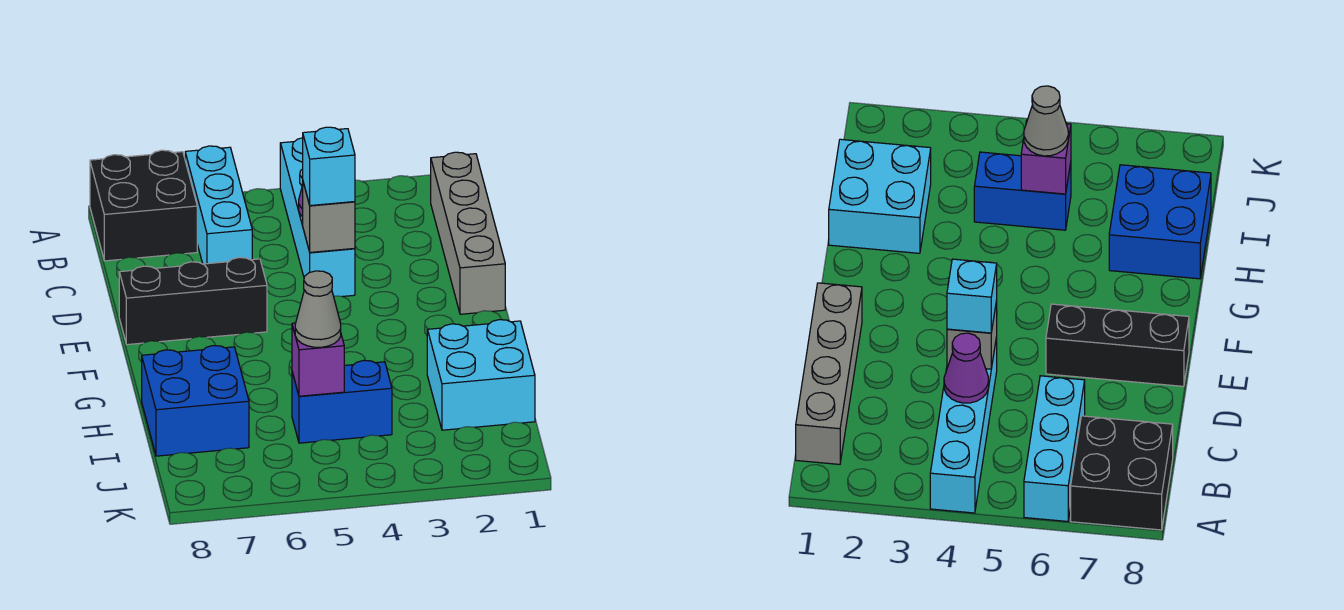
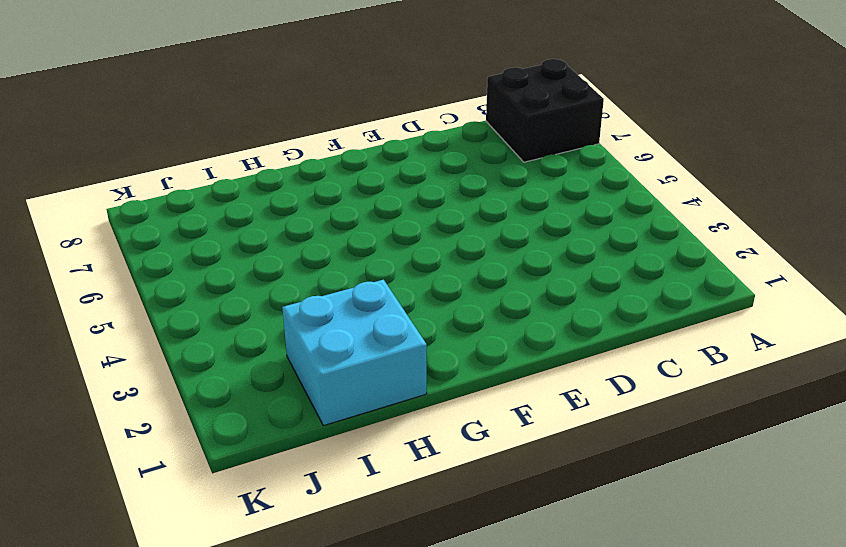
none -> cyan 1x4 brick [280,138,355,297]
none -> cyan 1x3 brick [185,146,252,264]
none -> grey 1x4 brick [431,152,505,314]

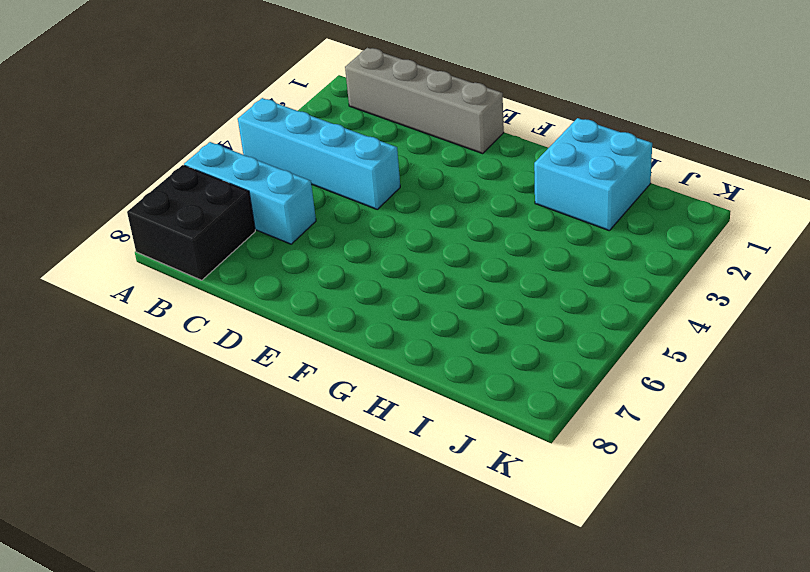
none -> black 1x3 brick [119,258,267,345]
none -> blue 2x2 brick [142,346,249,456]
none -> blue 1x2 brick [292,360,392,443]

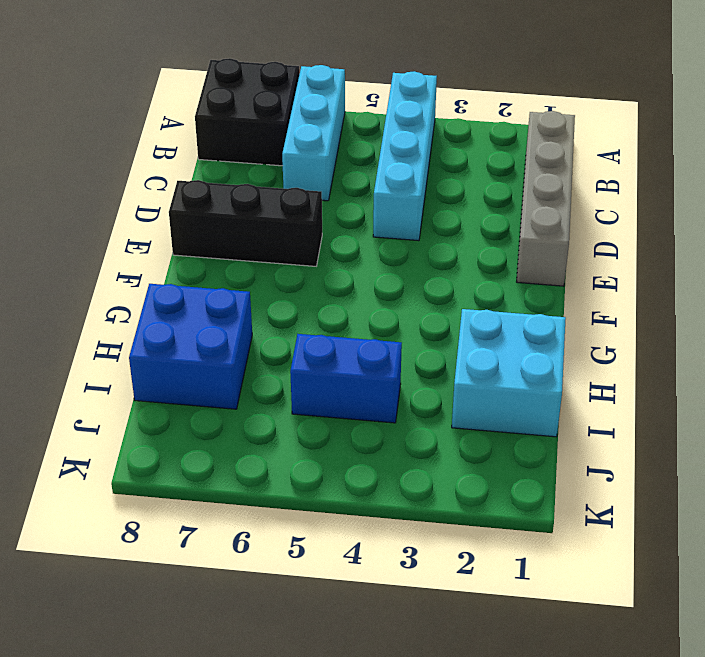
none -> purple 1x1 cone [944,333,989,403]
none -> grey 1x1 brick [303,183,355,252]
none -> purple 1x1 brick [292,323,344,396]

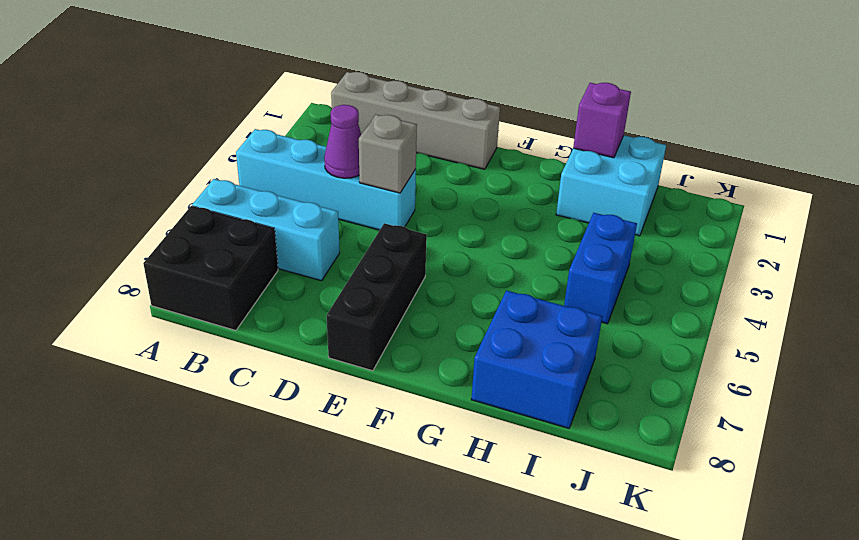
purple 1x1 brick [573,83,631,158] -> purple 1x1 brick moved to [292,323,344,396]
none -> cyan 1x1 brick [303,127,355,206]
none -> grey 1x1 cone [295,271,341,347]

